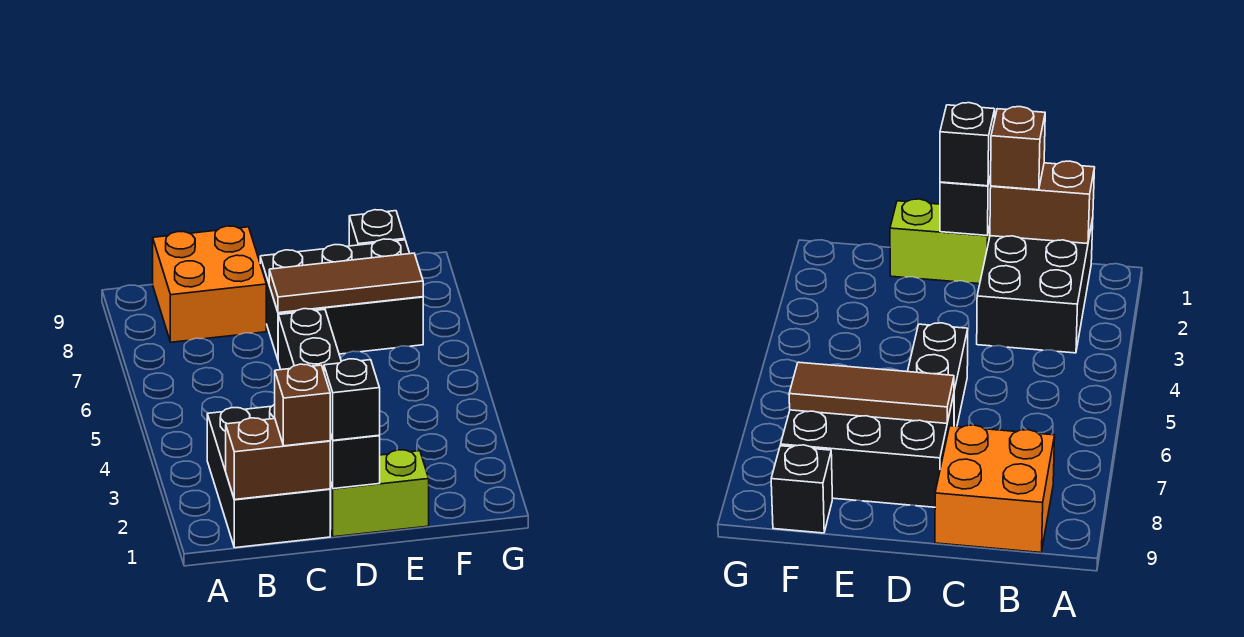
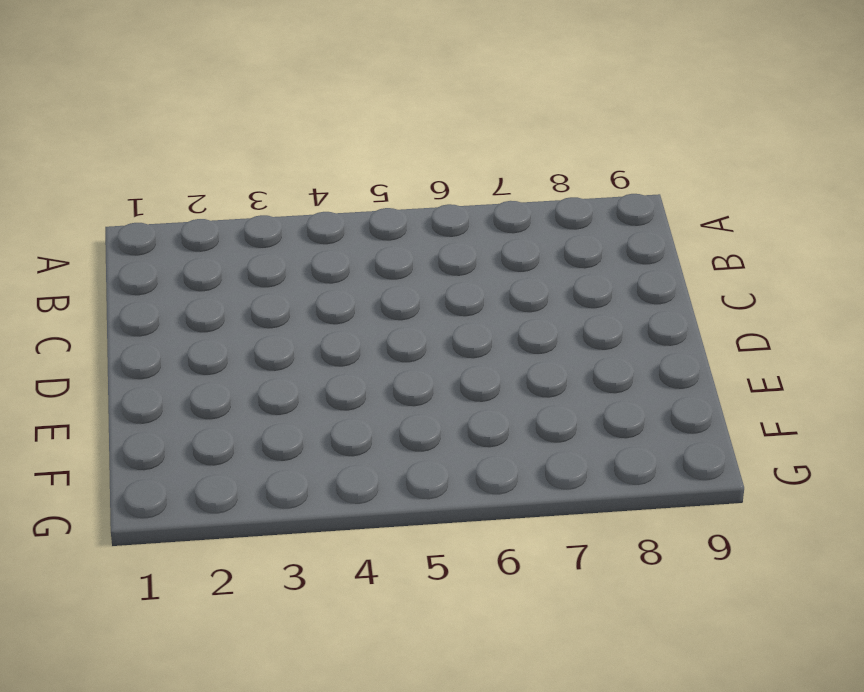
none -> black 2x3 brick [207,404,330,548]
none -> orange 2x2 brick [153,226,266,342]

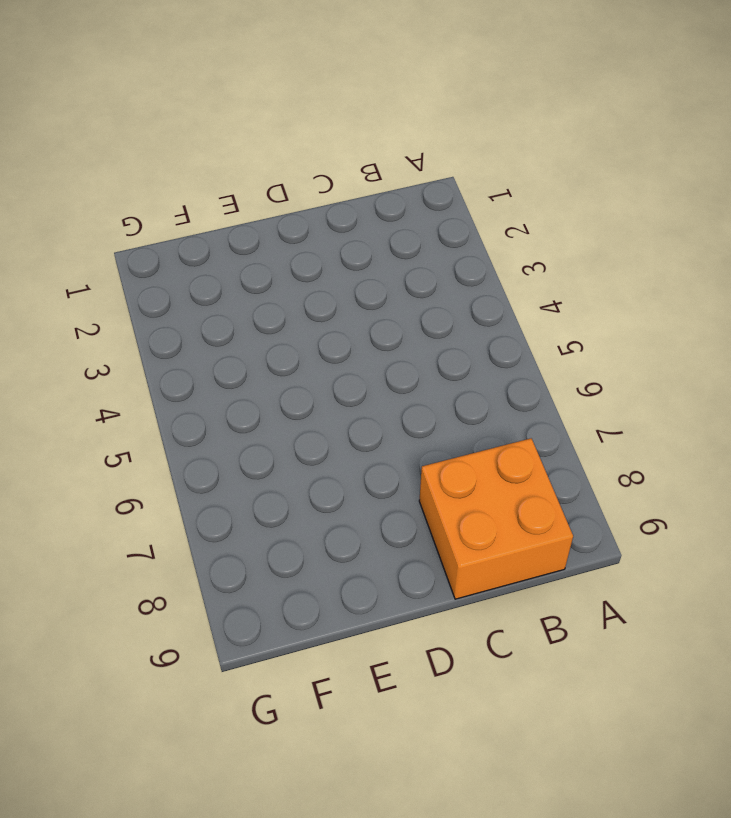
none -> black 2x3 brick [207,404,330,548]
none -> lime 1x2 brick [330,450,429,537]

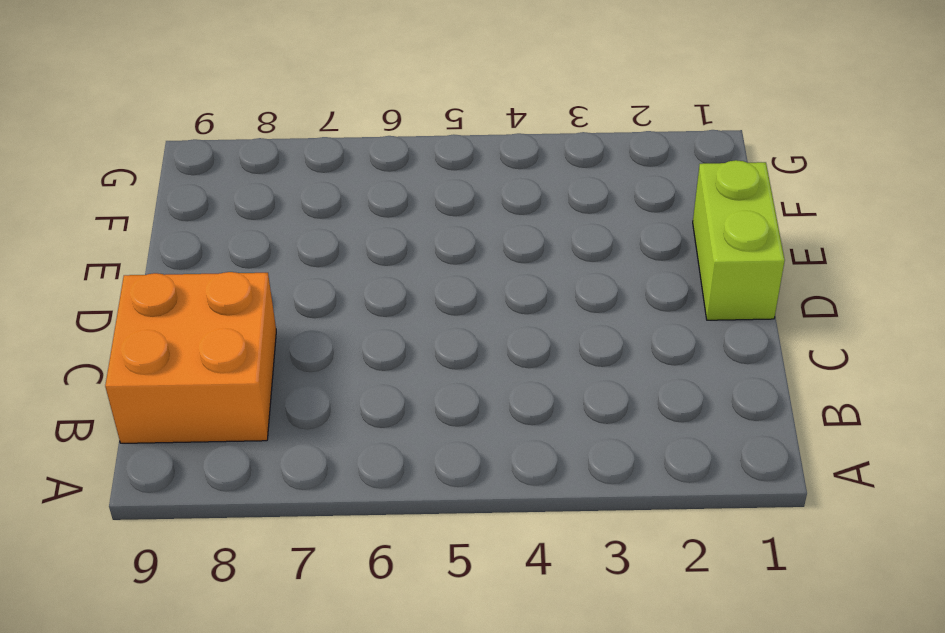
none -> black 2x3 brick [207,404,330,548]
none -> black 1x2 brick [278,309,341,371]

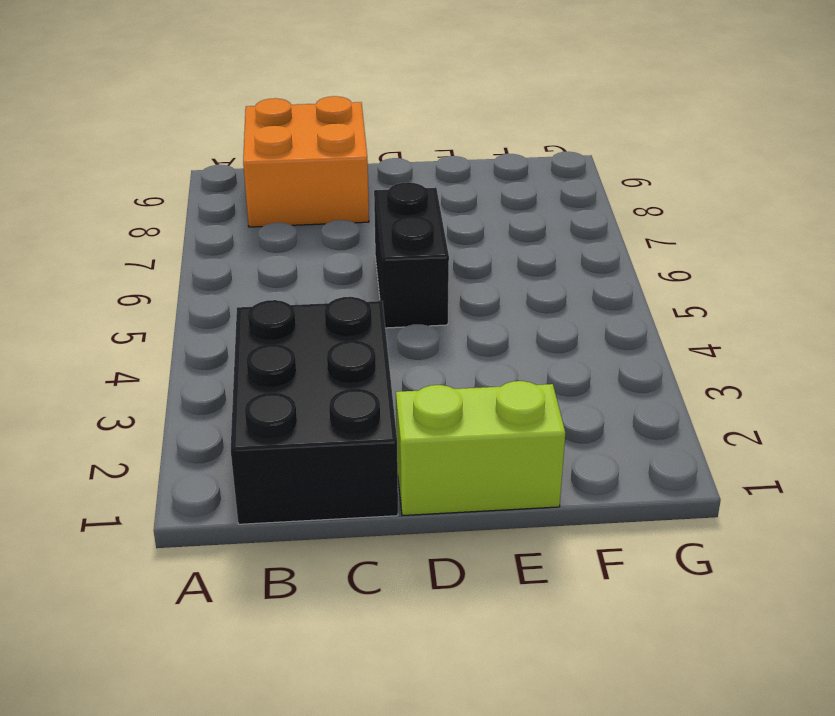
none -> black 2x3 brick [260,239,423,359]
none -> black 1x1 brick [349,210,405,246]

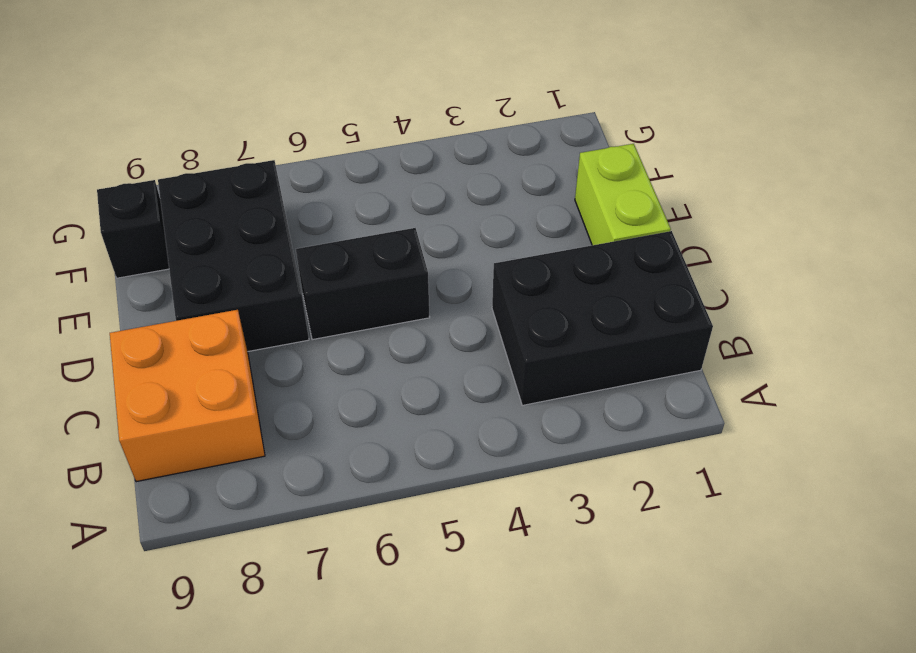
none -> brown 1x2 brick [226,418,330,500]
none -> black 1x1 brick [330,434,380,489]

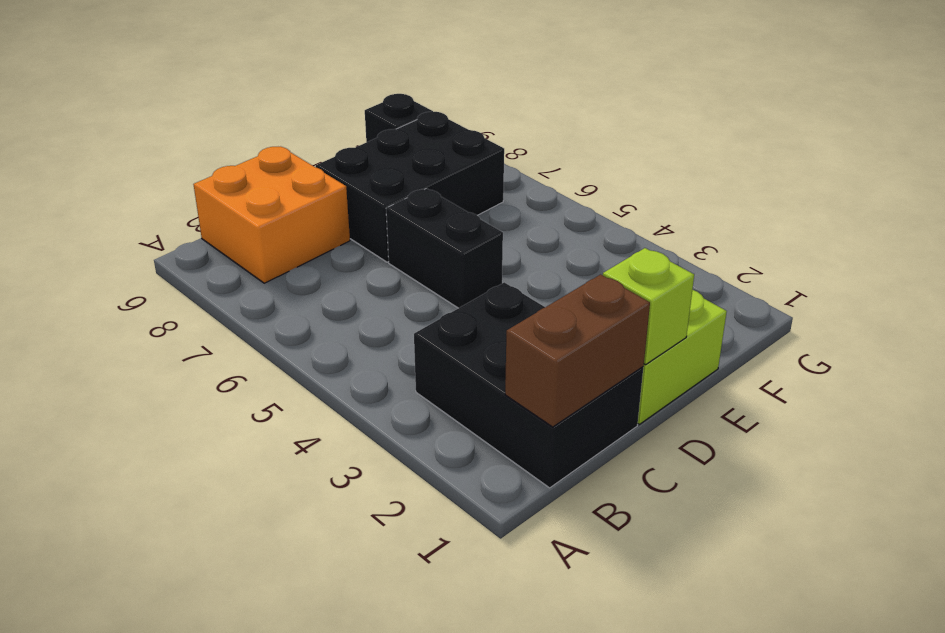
lime 1x1 brick [603,248,694,365] -> black 1x1 brick [330,434,380,489]
none -> brown 1x3 tile [269,253,423,313]
none -> brown 1x1 brick [275,364,330,446]

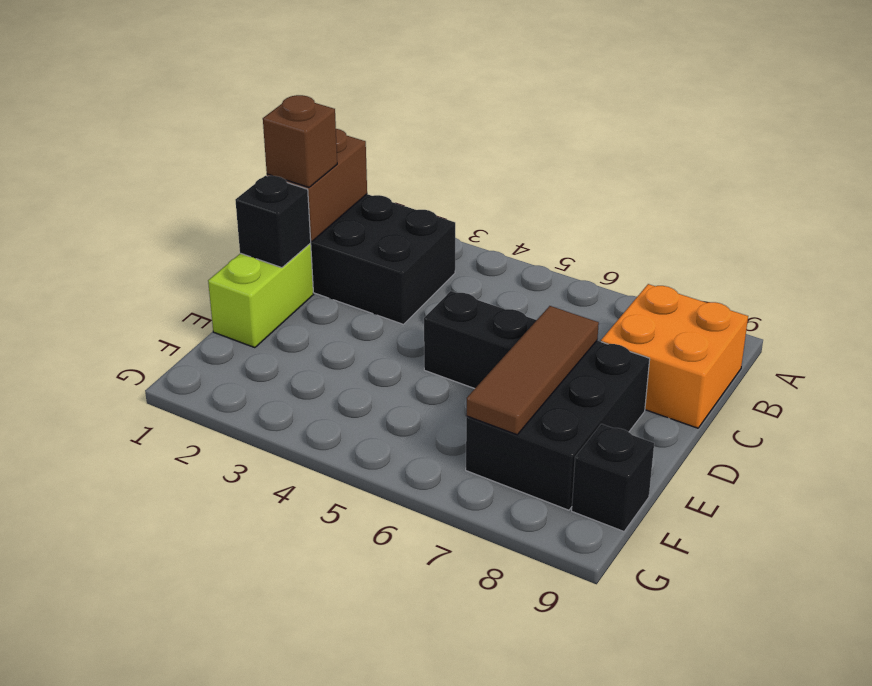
none -> black 1x1 brick [324,359,380,440]

